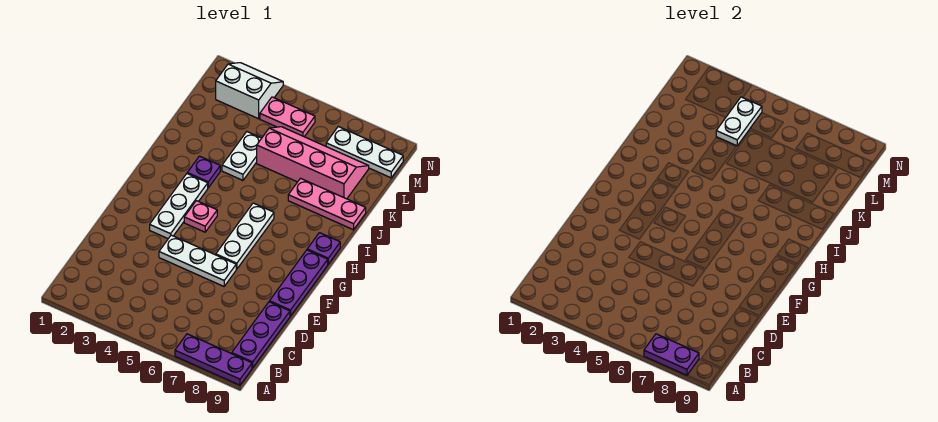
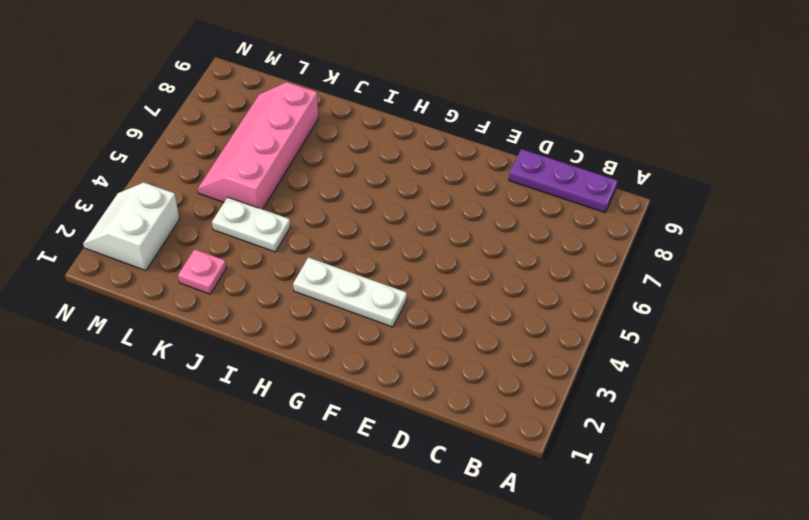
pink 1x1 plate [178,249,226,294] -> pink 1x1 plate moved to [184,201,217,232]
none -> purple 1x3 plate [175,334,252,385]
none -> white 1x3 plate [159,235,236,286]
none -> purple 1x3 plate [270,250,328,316]

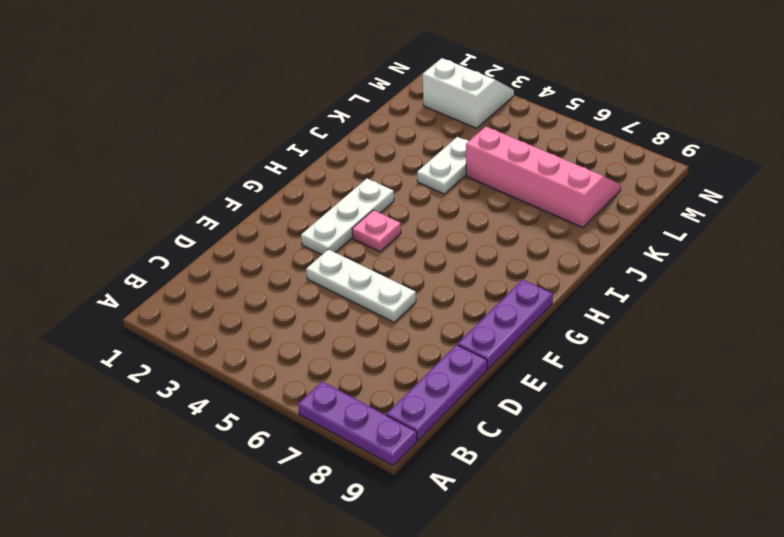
none -> white 1x3 plate [216,203,274,269]
none -> purple 1x1 plate [307,233,340,264]
none -> purple 1x1 plate [187,156,220,188]

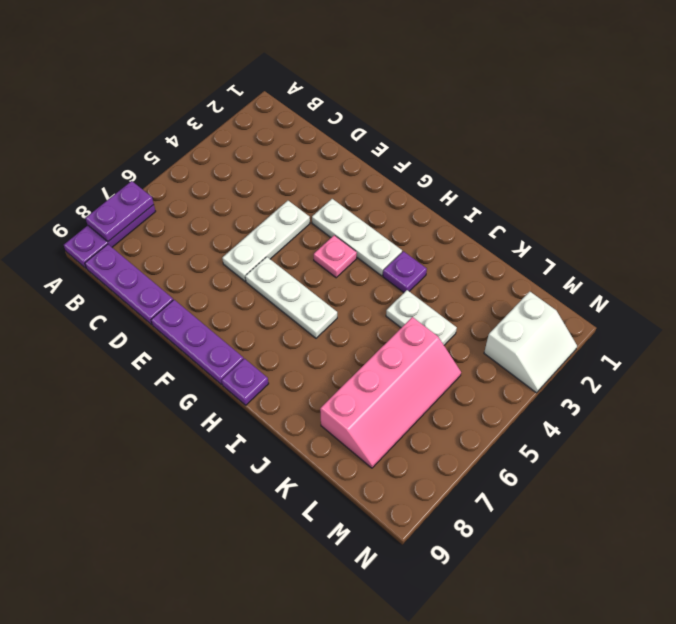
none -> pink 1x3 plate [288,178,366,230]
none -> pink 1x2 plate [260,97,315,137]
none -> white 1x3 plate [326,127,403,178]

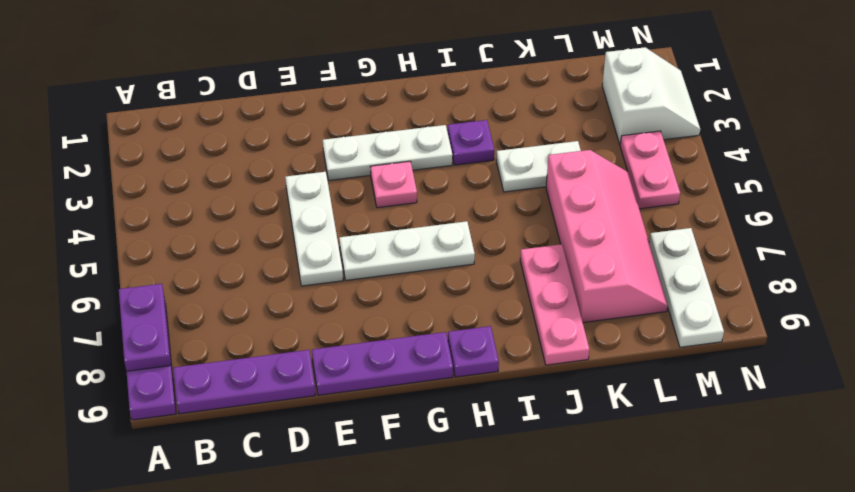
none -> white 1x2 plate [716,97,762,146]

